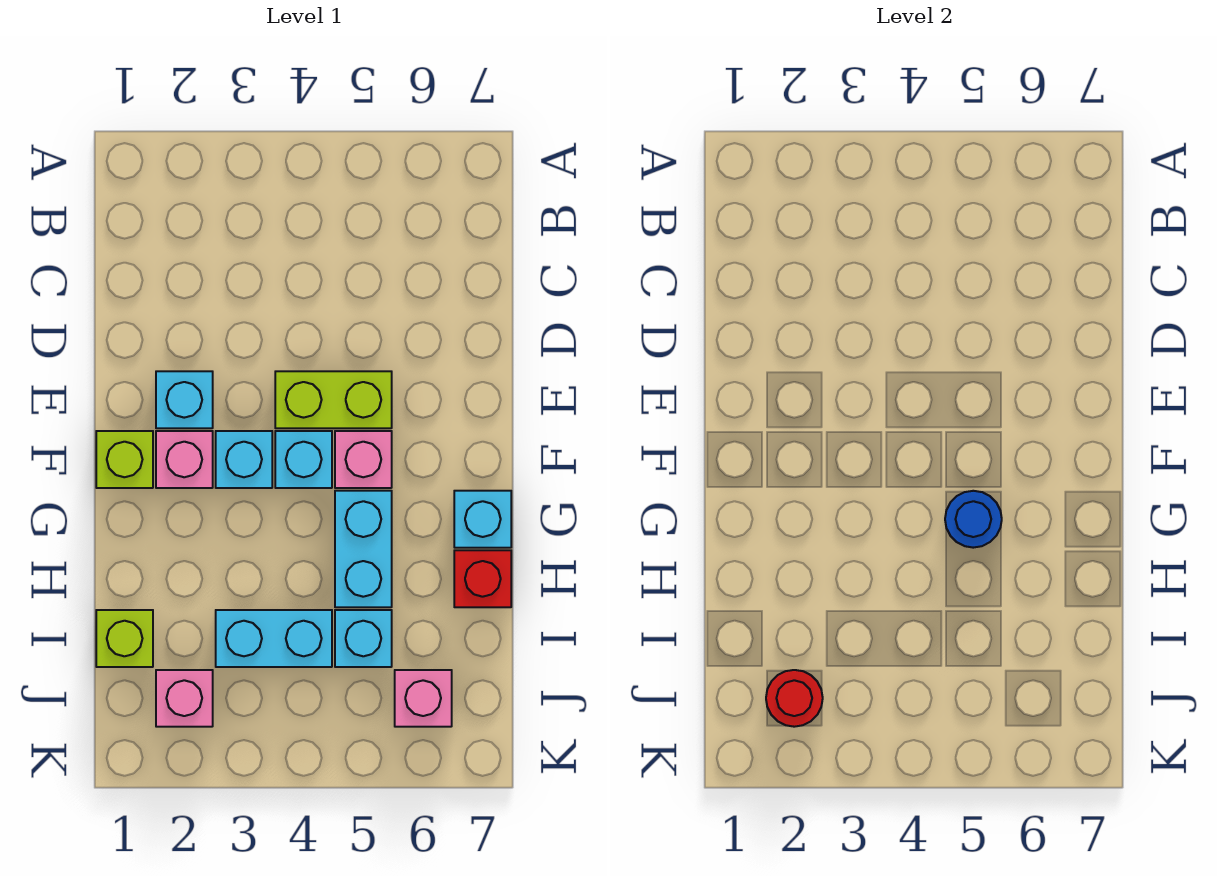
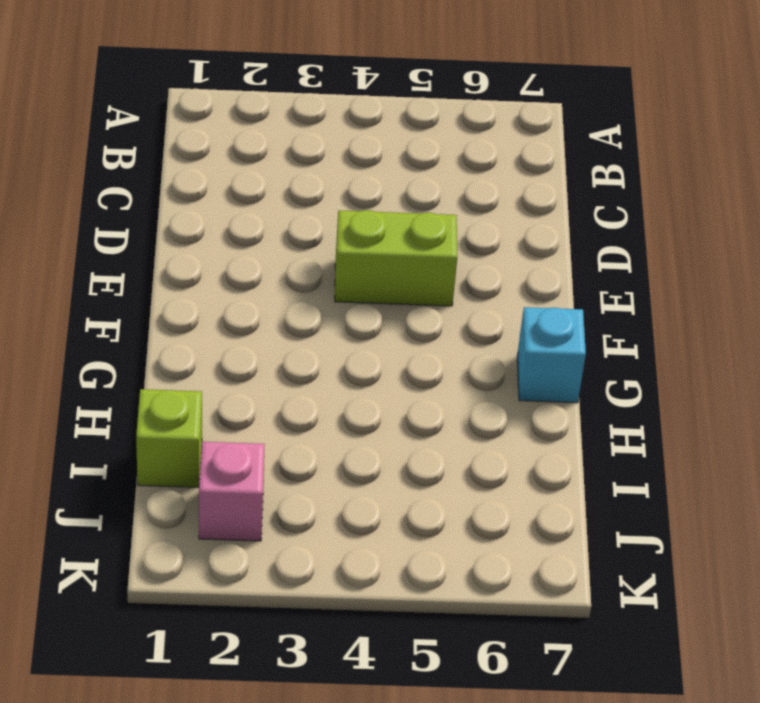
none -> cyan 1x1 brick [156,371,213,428]
none -> lime 1x1 brick [96,431,153,488]
none -> pink 1x1 brick [156,431,213,488]

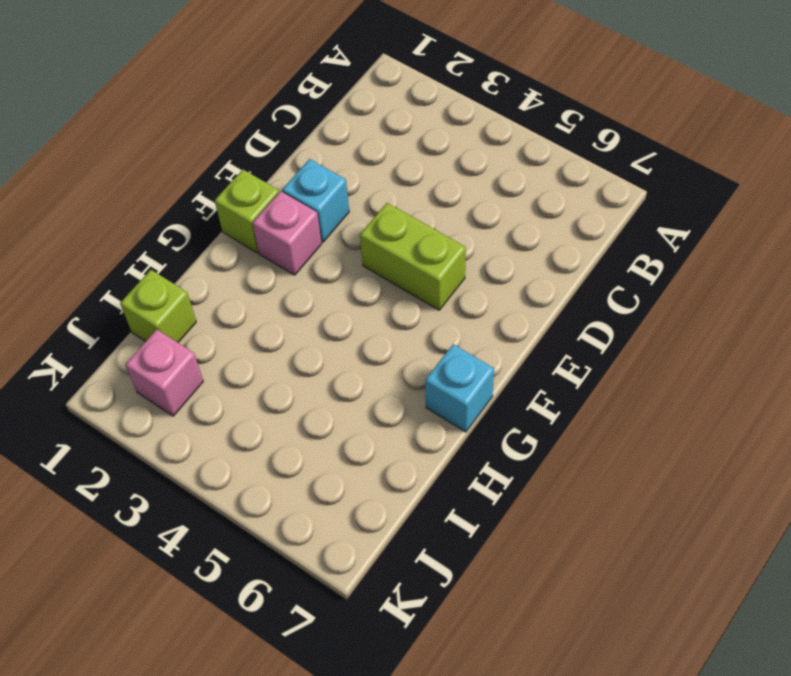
none -> cyan 1x1 brick [216,431,272,488]
none -> cyan 1x1 brick [275,431,332,488]
none -> pink 1x1 brick [335,431,392,488]

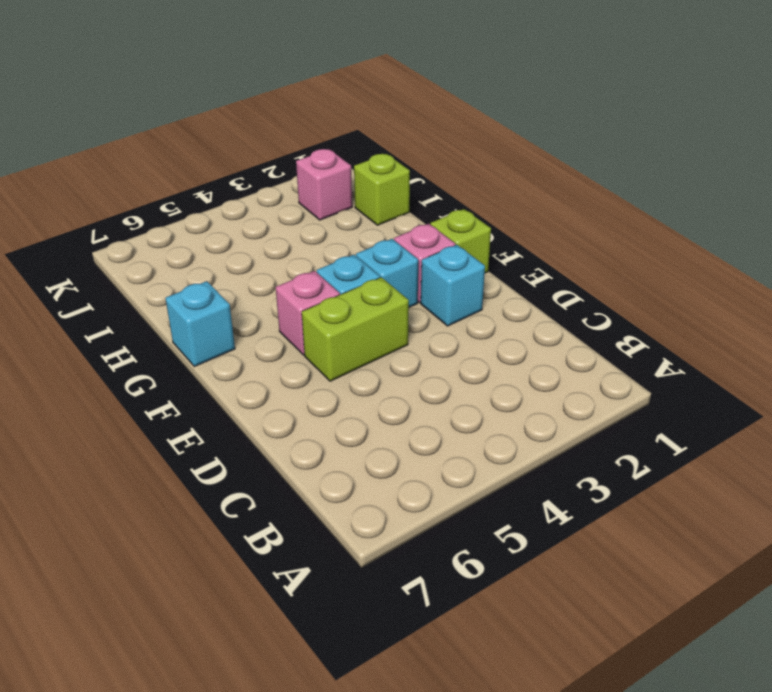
none -> cyan 1x2 brick [335,491,392,607]
none -> red 1x1 brick [454,550,511,607]
none -> cyan 1x2 brick [216,610,332,667]

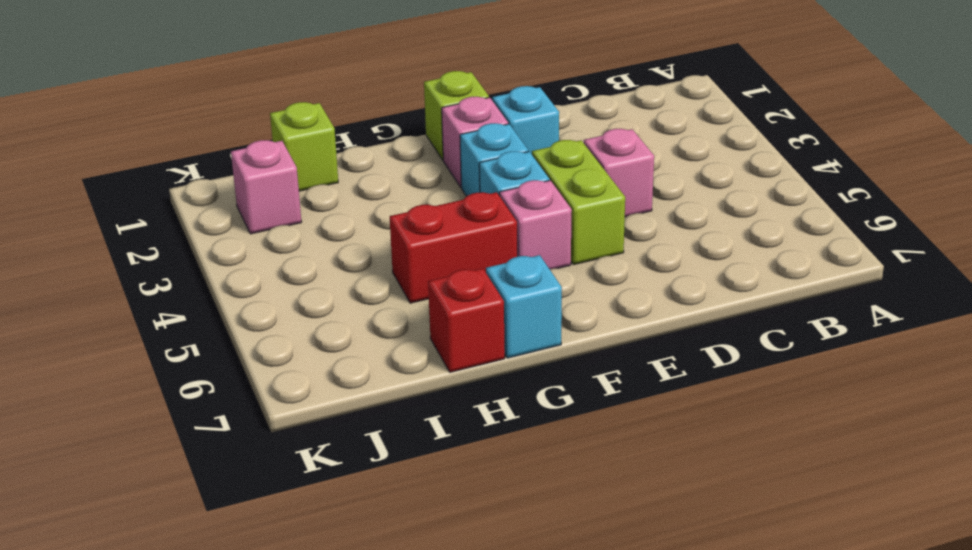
pink 1x1 brick [584,129,654,217] -> pink 1x1 brick moved to [395,670,452,727]
red 1x2 brick [390,192,517,303] -> cyan 1x2 brick [335,491,392,607]
none -> cyan 1x2 brick [216,610,332,667]
none -> cyan 1x1 brick [335,610,392,667]
none -> blue 1x1 round brick [945,491,1002,548]

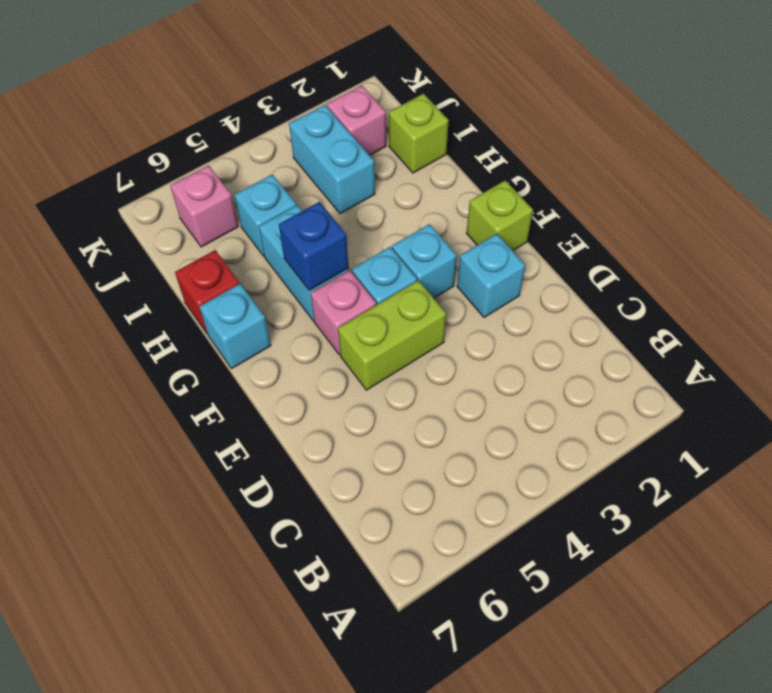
blue 1x1 brick [279,202,349,291] -> blue 1x1 round brick [945,491,1002,548]
cyan 1x2 brick [289,105,375,214] -> cyan 1x2 brick turned to [216,610,332,667]
none -> pink 1x1 brick [156,431,213,488]
none -> red 1x1 round brick [766,670,823,727]

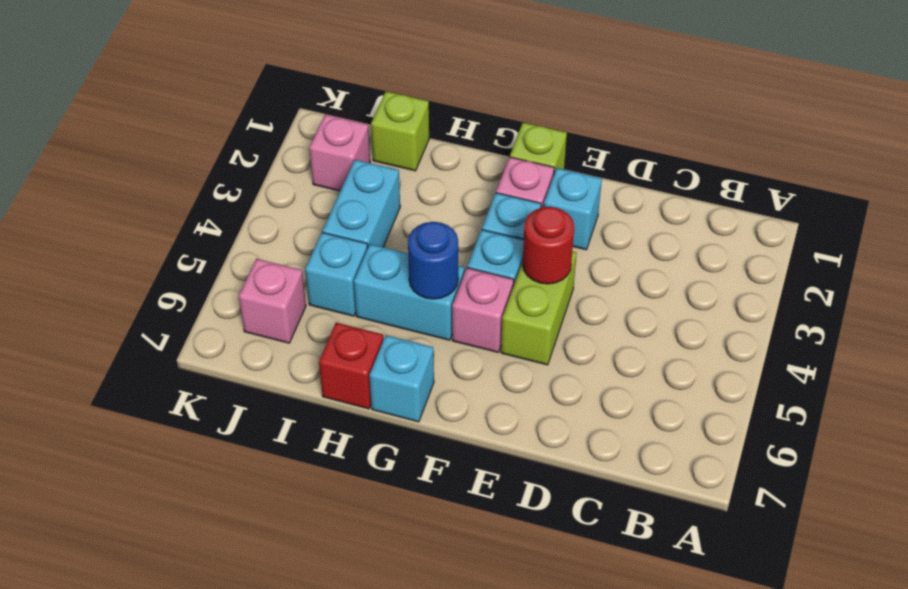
red 1x1 round brick [523,207,574,284] -> red 1x1 round brick moved to [766,670,823,727]

